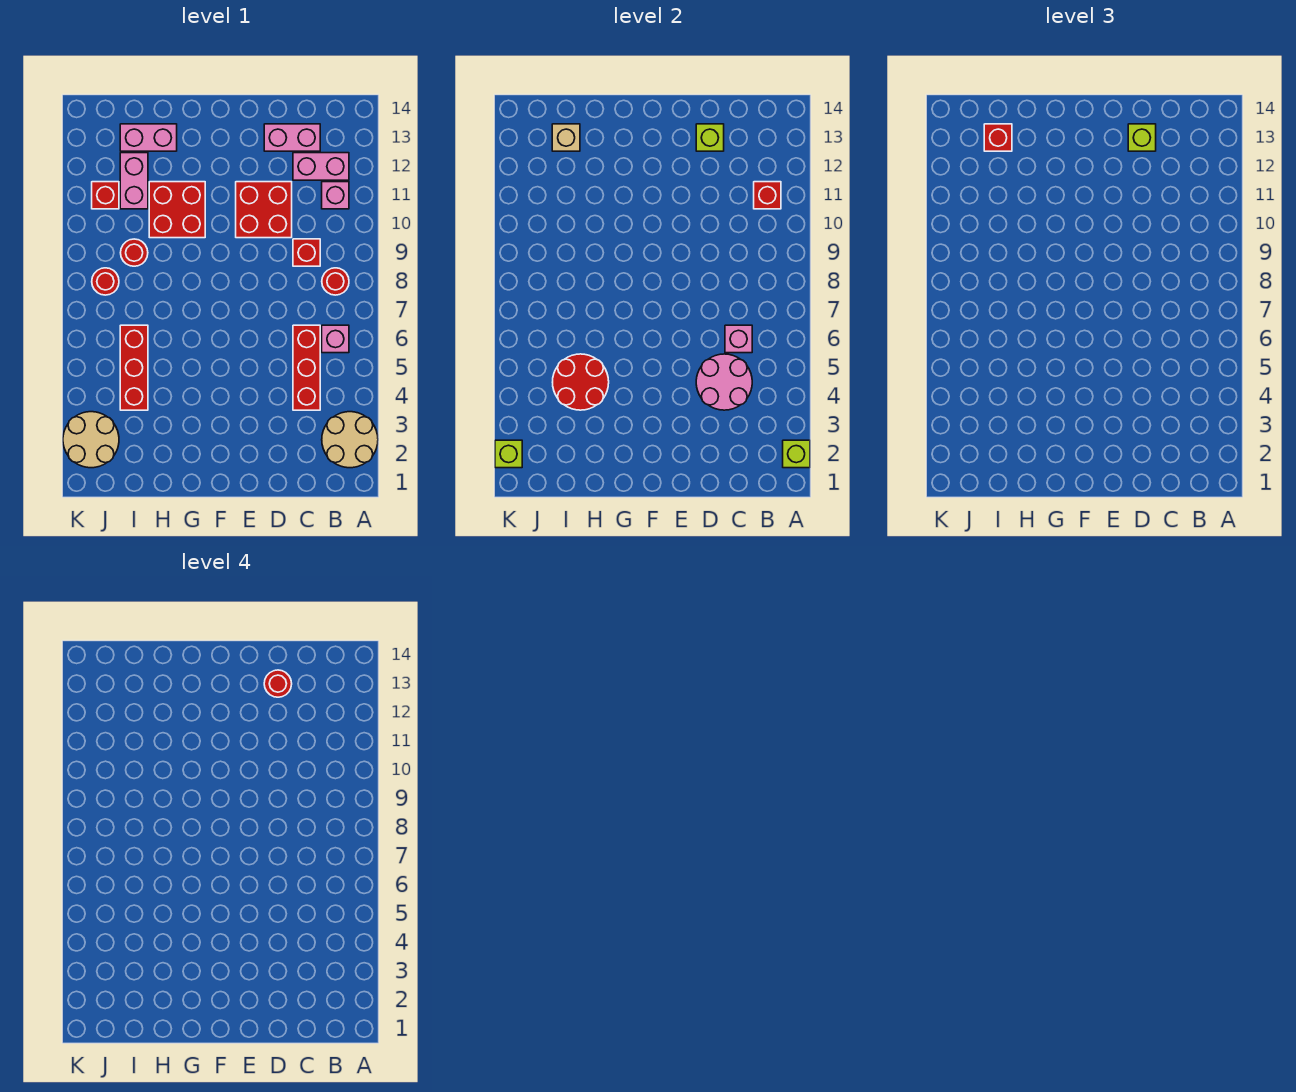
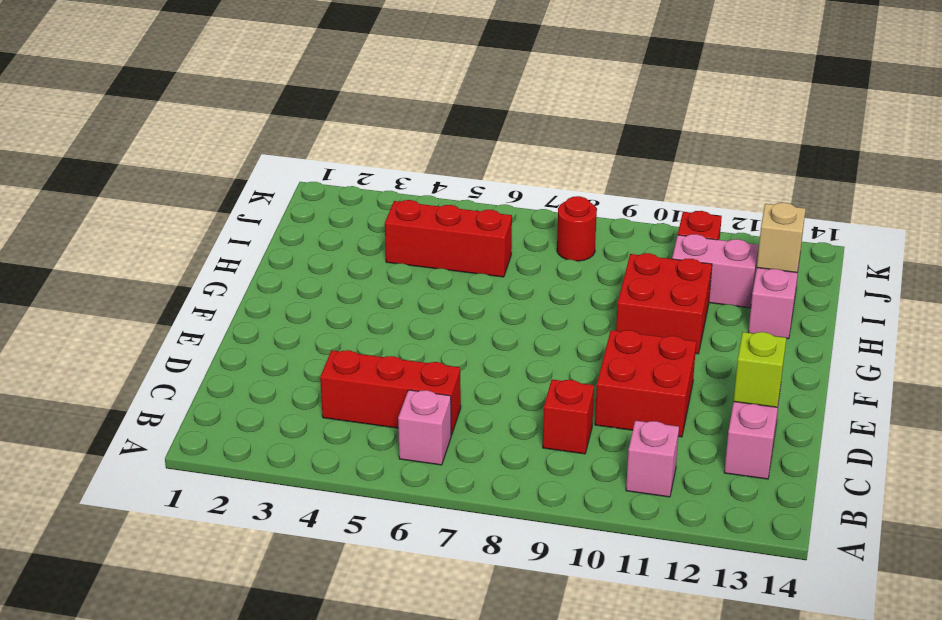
none -> tan 2x2 round brick [322,412,378,468]
none -> red 1x1 round brick [322,268,349,295]
none -> pink 1x2 brick [293,153,349,180]

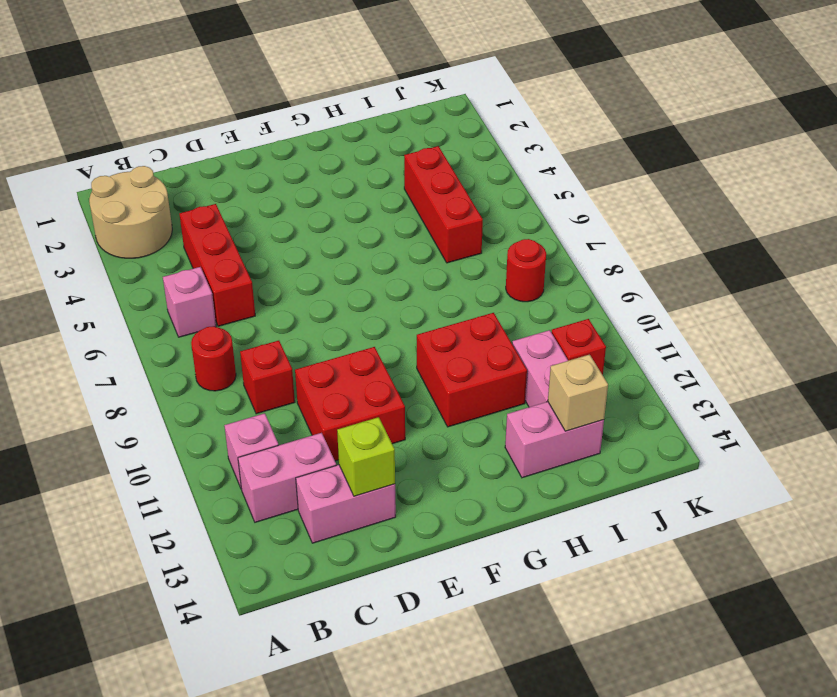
none -> red 1x1 round brick [121,239,148,266]
none -> tan 2x2 round brick [63,412,119,468]
none -> lime 1x1 brick [783,440,810,468]

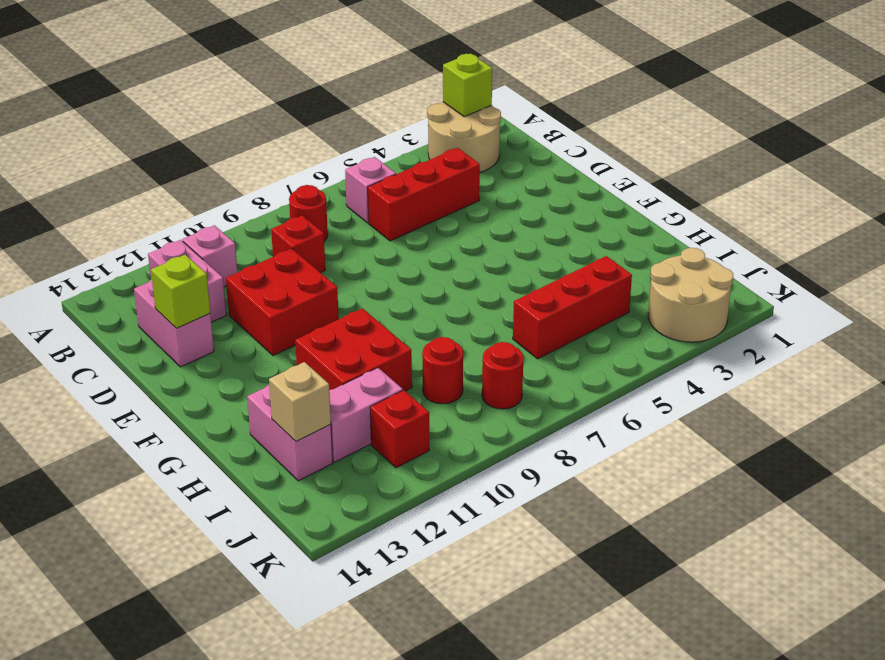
none -> red 1x1 brick [754,182,781,209]
none -> pink 2x2 round brick [696,354,752,410]
none -> pink 1x1 brick [725,325,752,353]

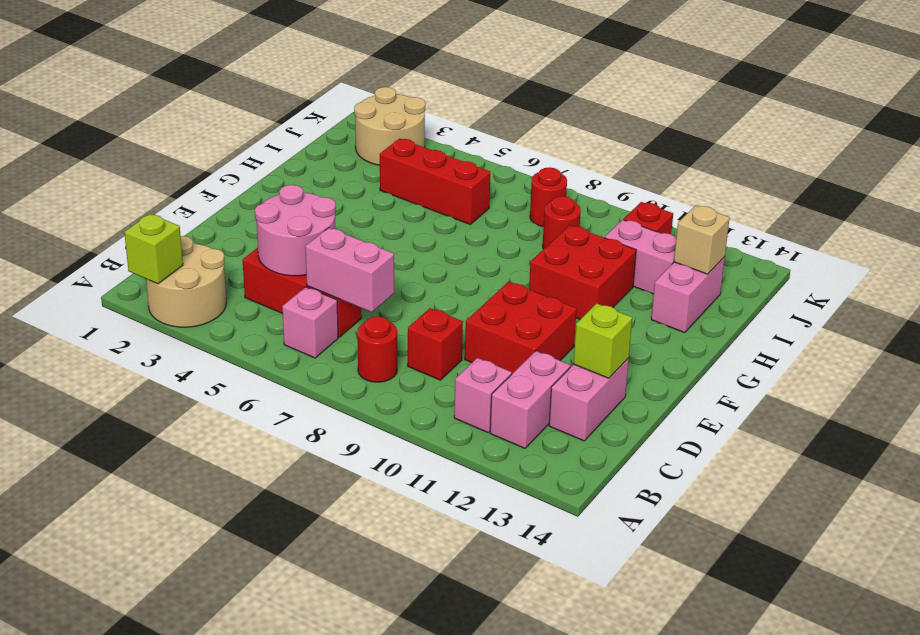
pink 1x2 brick [305,228,394,312] -> pink 1x1 brick [725,325,752,353]
none -> red 1x1 brick [754,182,781,209]
none -> red 2x2 round brick [553,354,609,410]
none -> lime 1x1 brick [495,440,522,468]

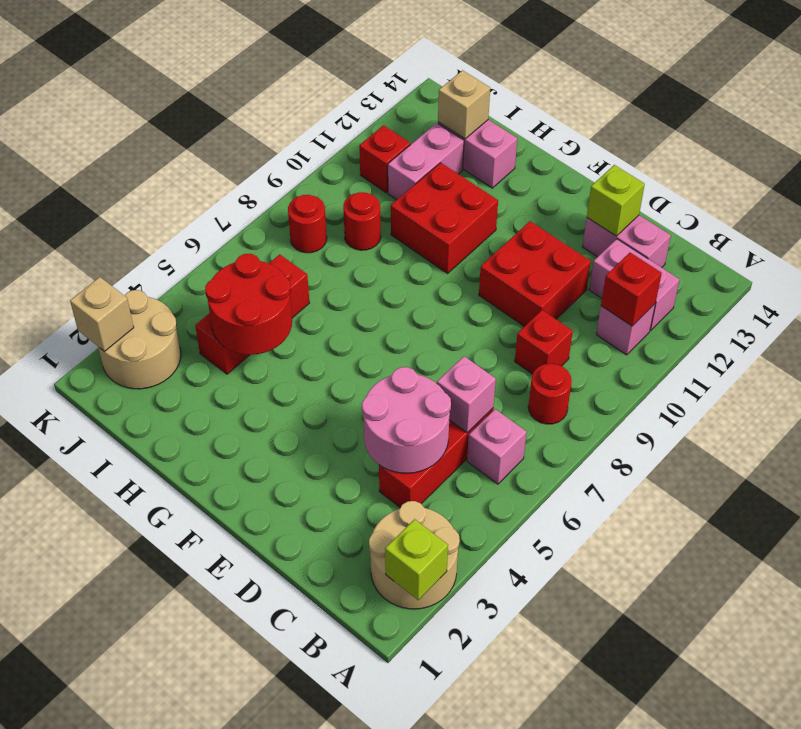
tan 1x1 brick [70,277,134,352] -> lime 1x1 brick [495,440,522,468]
none -> lime 1x1 brick [1128,124,1156,151]
none -> red 1x1 brick [984,124,1012,151]
none -> red 1x1 round brick [264,670,292,697]

